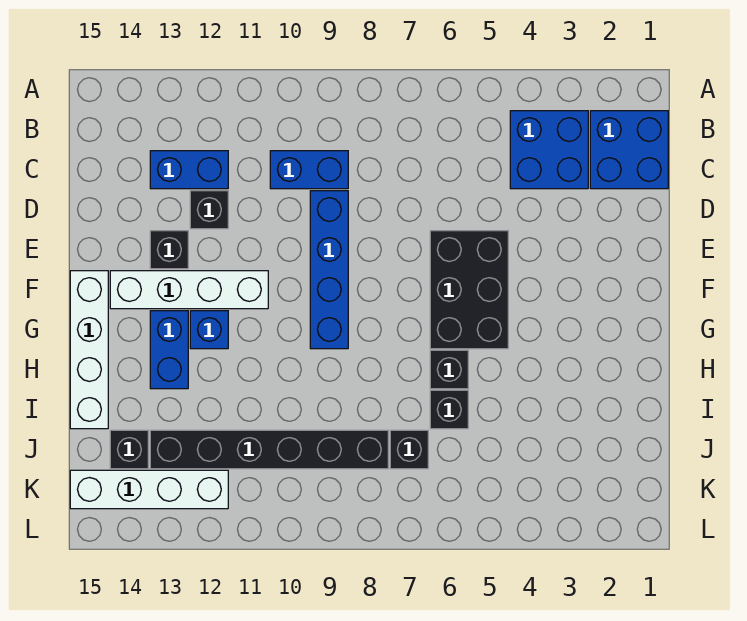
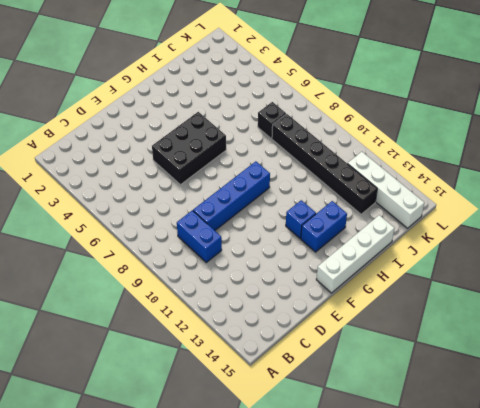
none -> blue 2x2 brick [590,111,668,189]
none -> blue 2x2 brick [510,111,588,189]
none -> blue 1x2 brick [150,151,228,189]

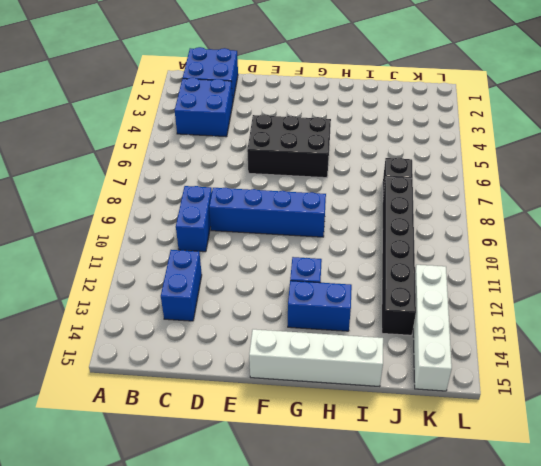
none -> black 1x1 brick [190,191,228,229]
none -> black 1x1 brick [150,231,188,269]
none -> white 1x4 brick [110,271,268,309]

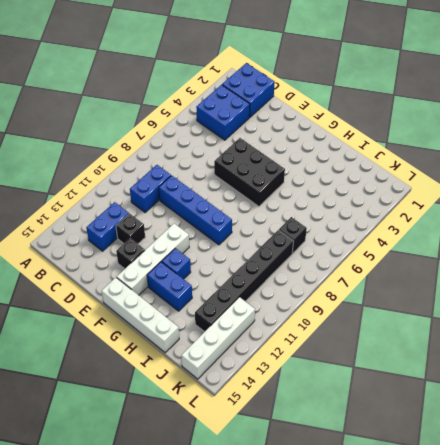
none -> black 1x1 brick [430,350,468,389]
none -> black 1x1 brick [430,390,468,429]
none -> black 1x1 brick [110,430,148,469]

